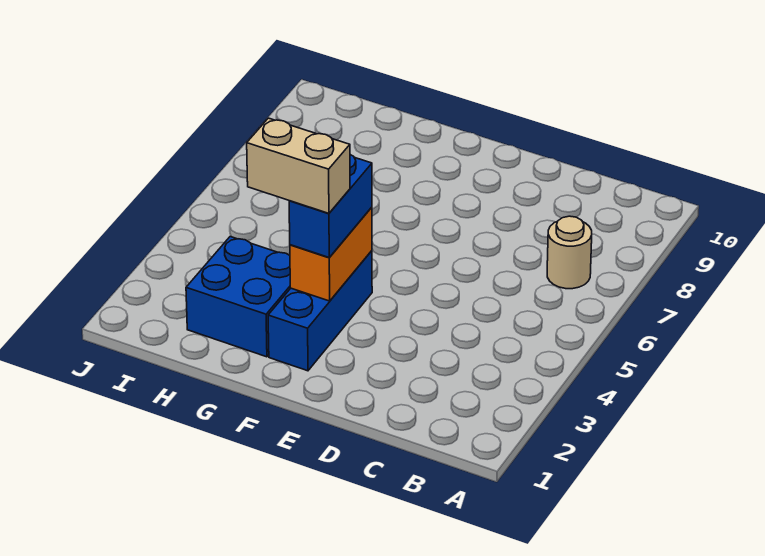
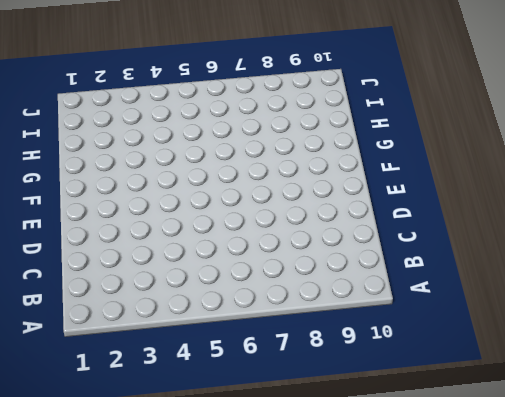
none -> tan 1x1 round brick [547,216,592,289]
none -> blue 1x3 brick [268,251,372,371]

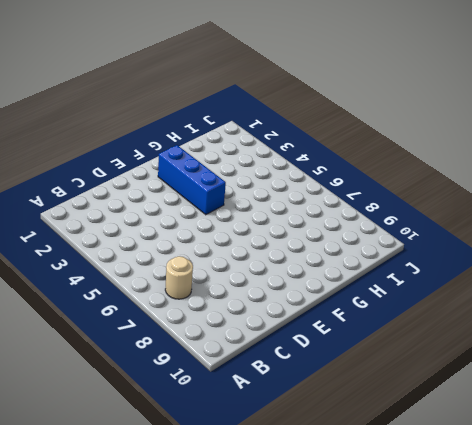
none -> blue 2x2 brick [186,237,290,357]
none -> orange 1x2 brick [290,207,372,301]

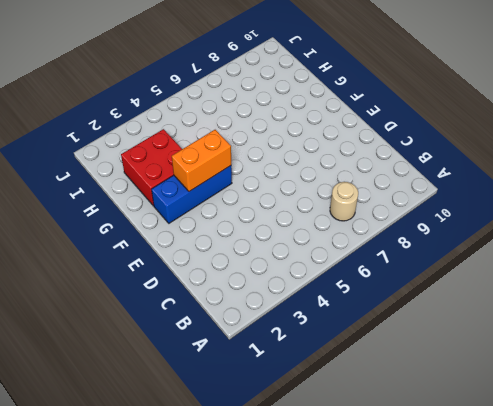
red 2x2 brick [121,129,182,206] -> blue 2x2 brick [186,237,290,357]
none -> blue 1x2 brick [289,155,372,258]
none -> tan 1x2 brick [247,118,350,213]

